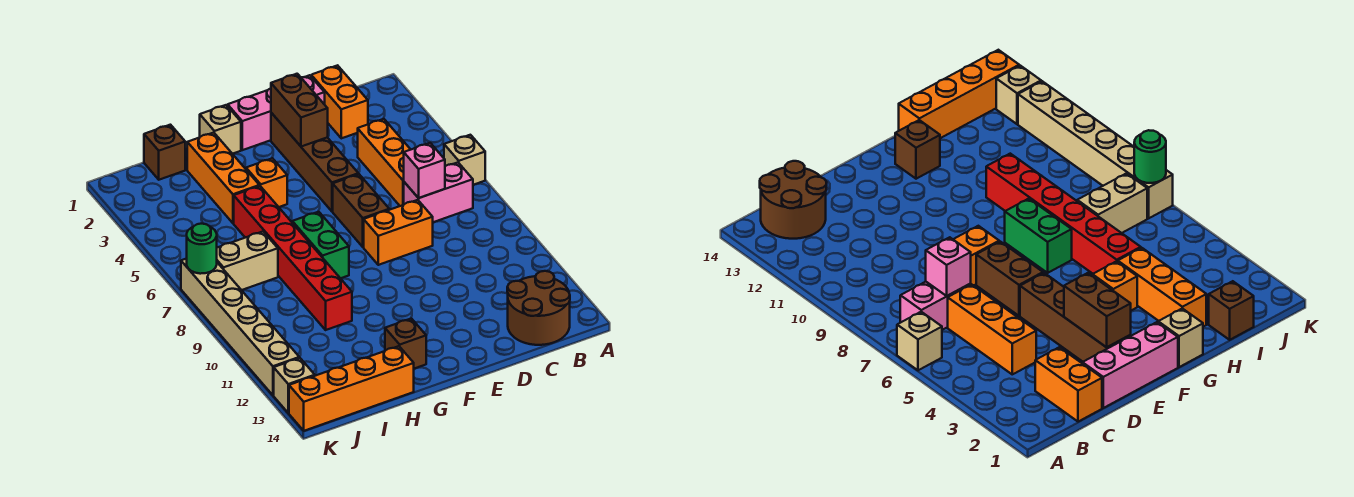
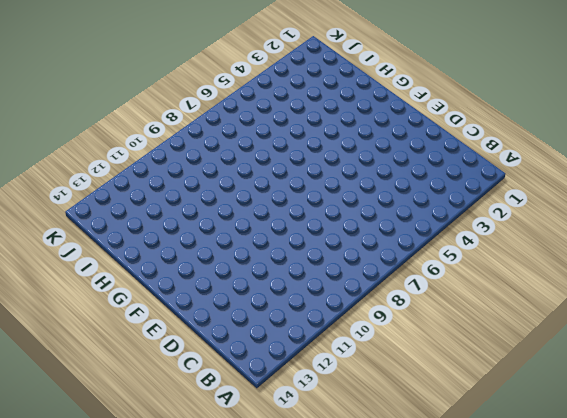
none -> tan 1x1 brick [444,135,485,185]
none -> pink 1x2 brick [404,163,473,222]
none -> brown 2x2 round brick [507,271,570,345]

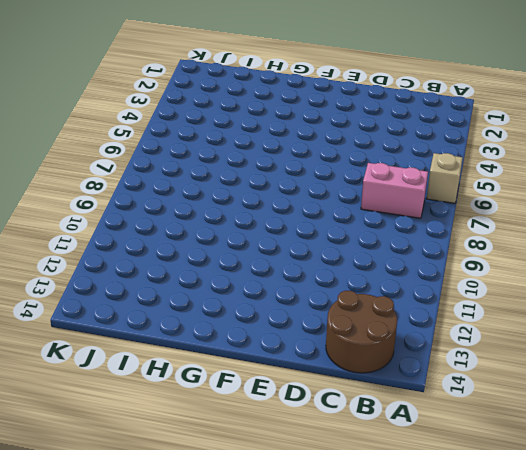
none -> orange 1x2 brick [311,65,368,138]
none -> orange 1x3 brick [358,119,411,206]
none -> pink 1x3 brick [228,75,325,150]

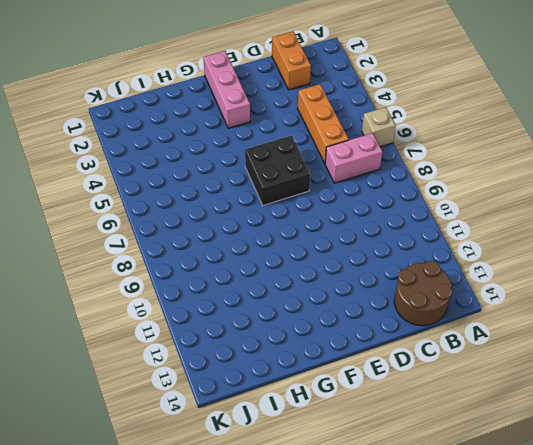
black 2x2 brick [245,135,310,205] -> brown 1x2 brick [333,174,389,247]
pink 1x3 brick [203,51,250,128] -> pink 1x3 brick turned to [228,75,325,150]
none -> orange 1x2 brick [364,200,433,265]
none -> brown 1x4 brick [271,113,358,211]
none -> tan 1x1 brick [200,105,241,154]

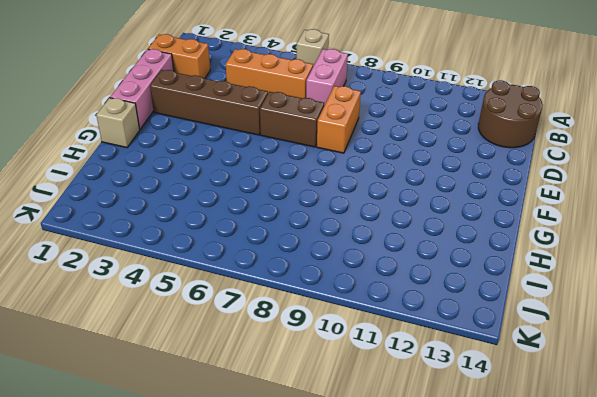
none -> orange 1x1 brick [246,158,287,207]
none -> green 1x2 brick [292,212,349,278]
none -> brown 1x1 brick [385,319,426,369]

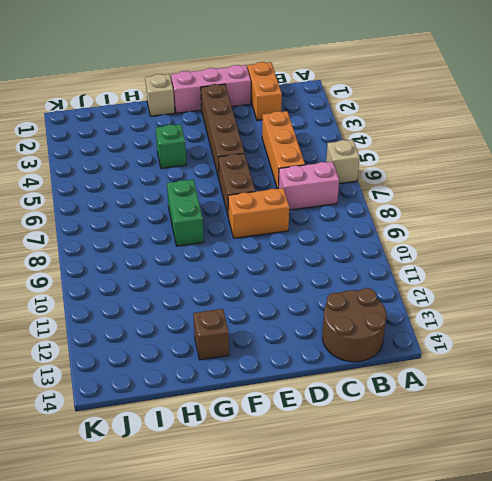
green 1x1 brick [156,124,186,168] -> orange 1x1 brick [246,158,287,207]
none -> orange 1x3 brick [187,133,259,223]
none -> red 1x6 brick [234,186,352,330]
none -> orange 1x4 brick [289,346,414,431]

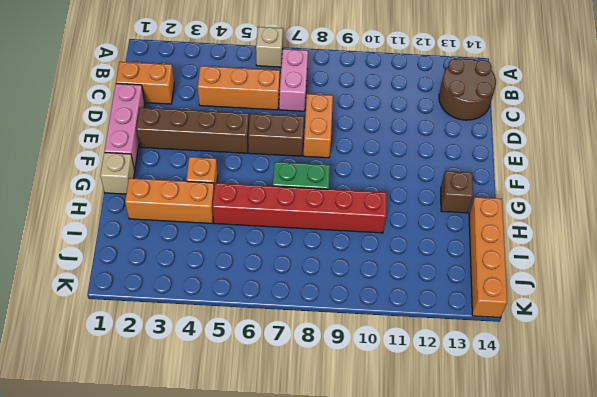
none -> brown 1x1 brick [144,125,185,180]
none -> tan 1x2 brick [217,232,278,290]
none -> tan 1x6 brick [181,258,299,395]

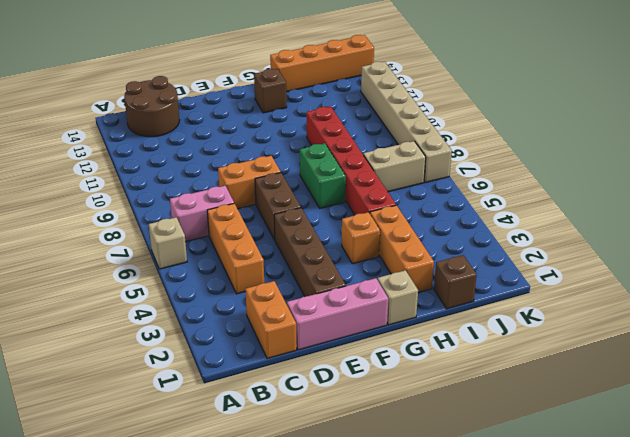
none -> tan 1x1 brick [274,358,315,413]
none -> pink 1x1 brick [404,143,445,198]
none -> brown 1x2 brick [271,74,328,147]

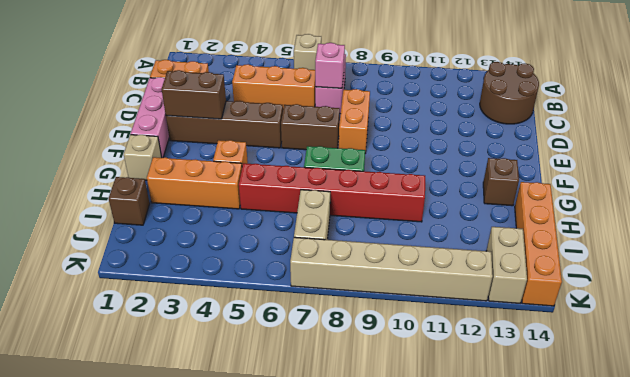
tan 1x2 brick [487,227,527,303] -> tan 1x1 brick [274,358,315,413]
none -> green 1x1 round brick [187,224,217,274]

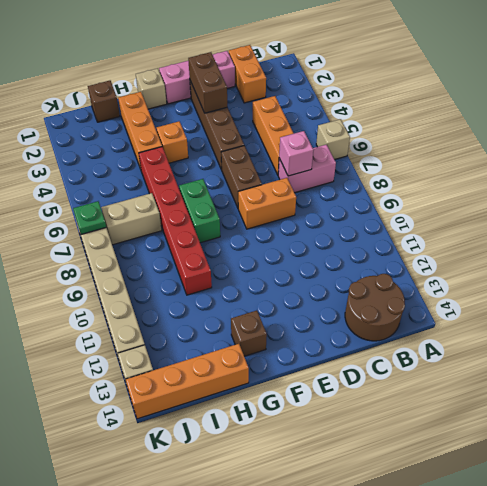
green 1x1 plate [73,201,106,234] -> green 1x1 round brick [187,224,217,274]

